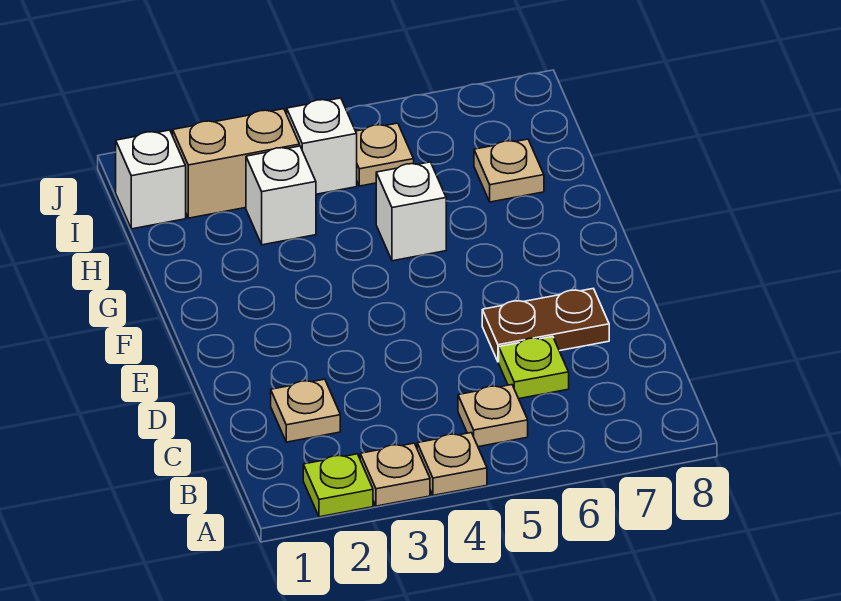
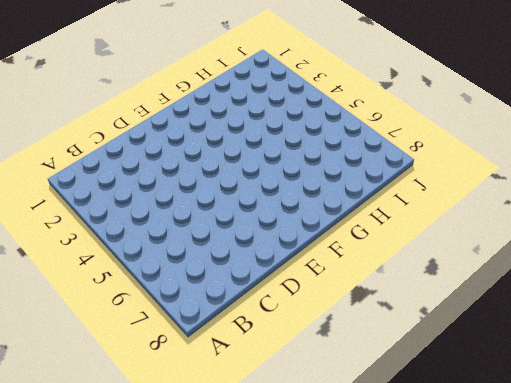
none -> lime 1x1 plate [303,454,373,517]
none -> tan 1x1 plate [360,443,430,506]
none -> tan 1x1 plate [417,433,487,495]

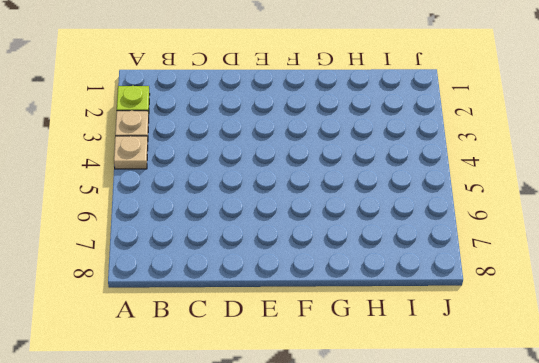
none -> tan 1x1 plate [458,385,528,447]
none -> tan 1x1 plate [271,379,340,442]
none -> lime 1x1 plate [499,337,569,399]

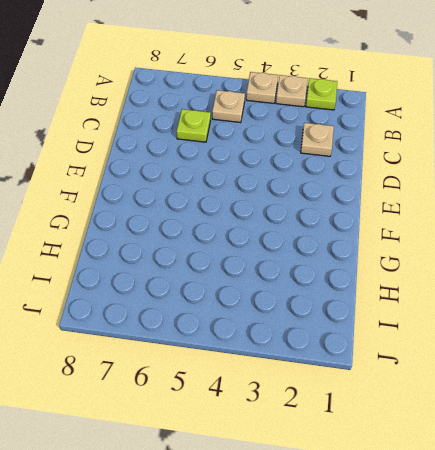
none -> brown 1x2 plate [482,289,609,362]
none -> white 1x1 brick [376,162,446,261]
none -> white 1x1 brick [246,146,316,245]

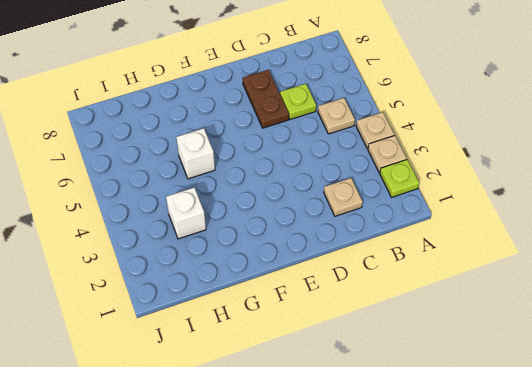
none -> tan 1x1 plate [474,139,544,202]
none -> white 1x1 brick [116,130,186,229]
none -> tan 1x2 brick [173,109,300,218]

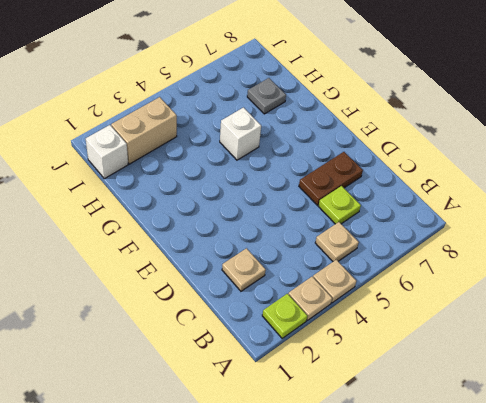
grey 1x1 plate [247,78,286,114] -> tan 1x1 plate [474,139,544,202]
none -> white 1x1 brick [246,146,316,245]
none -> white 1x1 brick [287,98,357,194]
none -> tan 1x1 plate [356,123,414,186]

